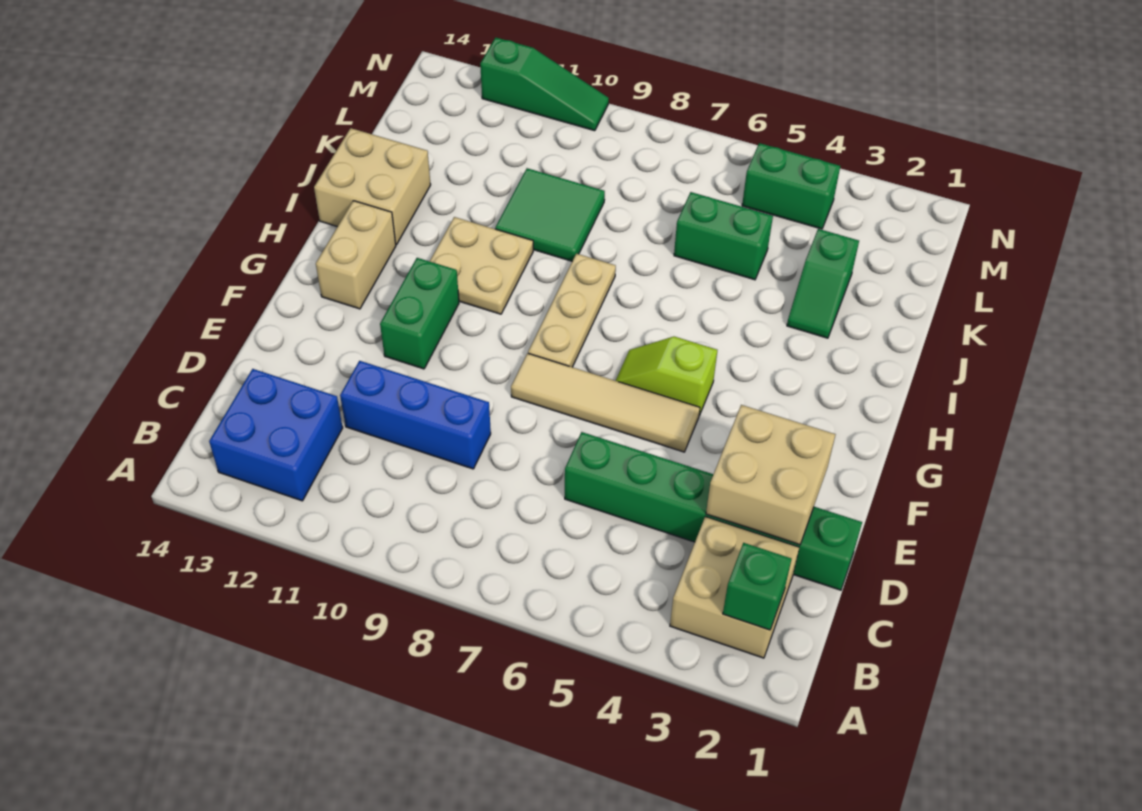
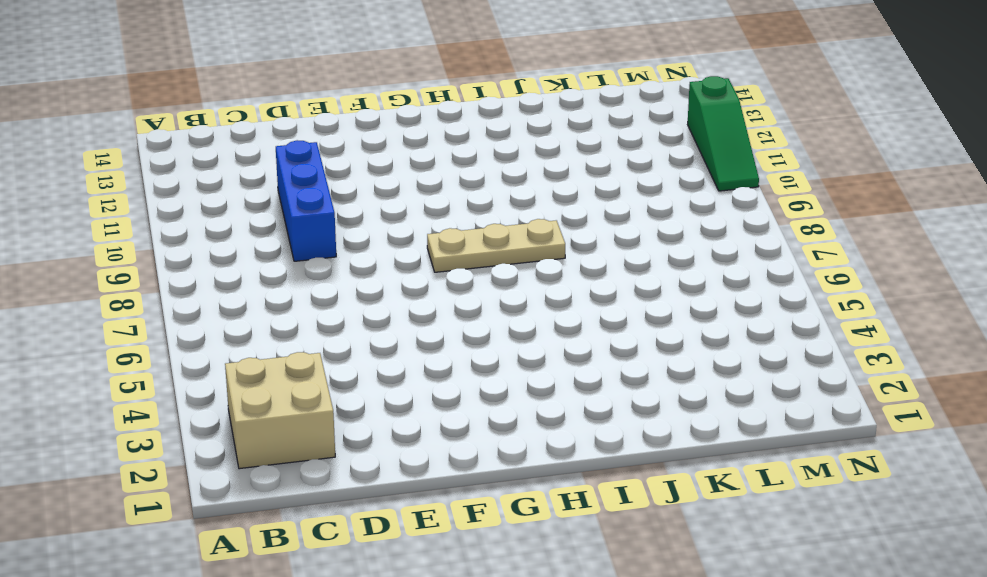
none -> blue 2x2 brick [209,369,343,501]
none -> green 1x6 brick [565,432,862,590]
none -> tan 1x4 tile [511,353,700,452]

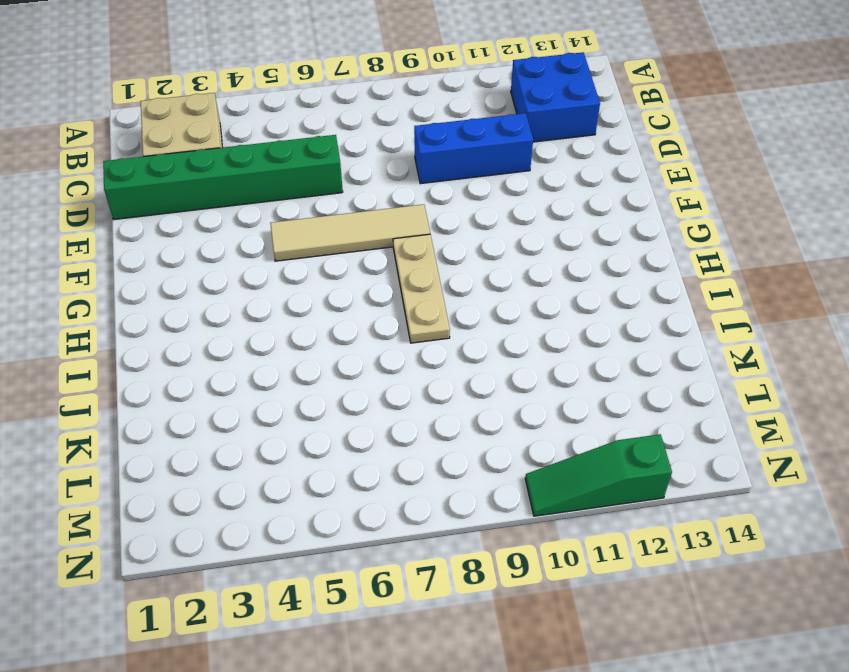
none -> green 1x2 brick [380,258,459,369]
none -> lime 1x2 slope [616,337,717,416]
none -> tan 1x2 brick [316,201,396,309]

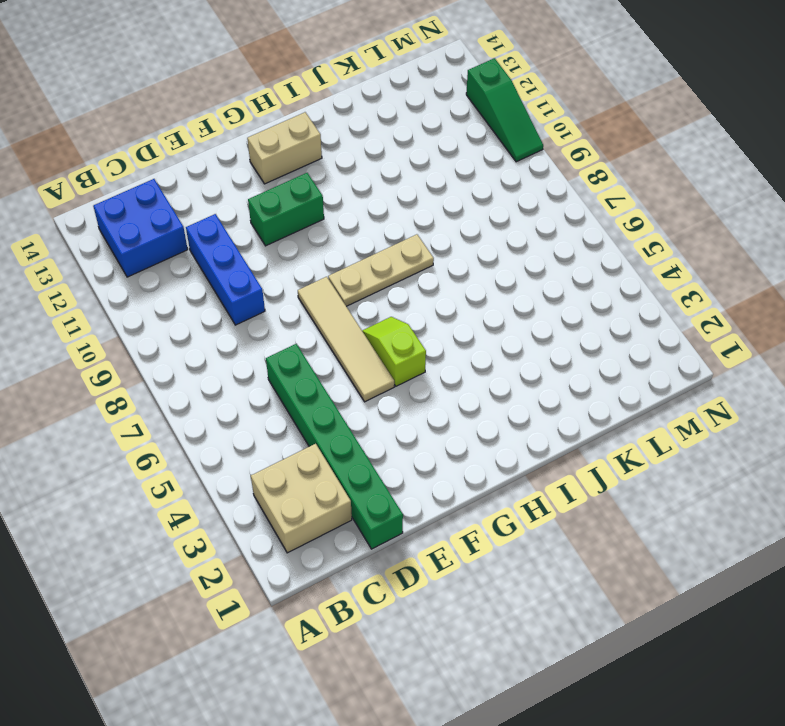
none -> tan 2x2 plate [430,217,533,314]
none -> tan 2x2 brick [314,128,431,245]
none -> green 1x2 slope [787,229,859,338]

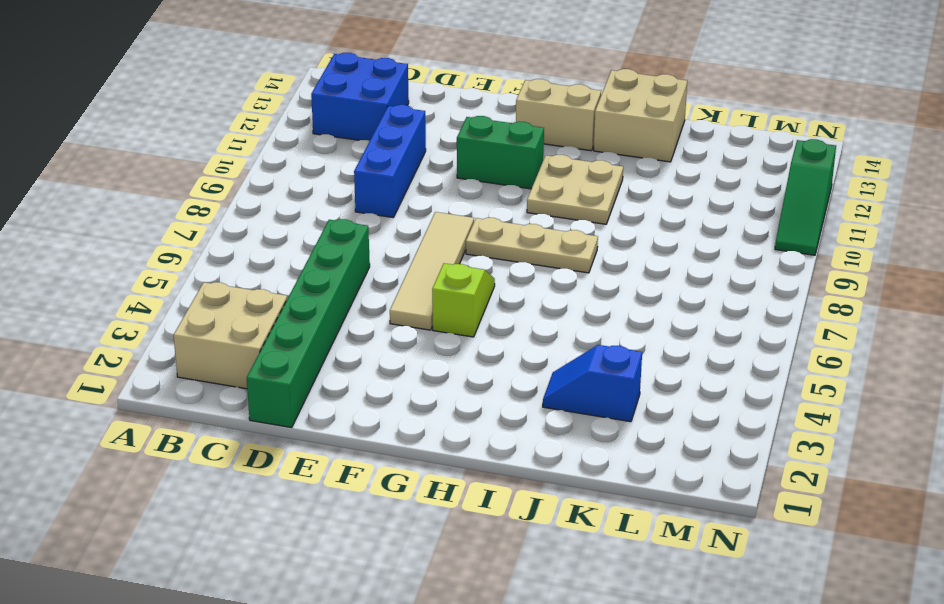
blue 1x2 slope [543,345,642,422] -> green 1x2 slope [787,229,859,338]
none -> green 2x2 tile [495,168,605,261]
none -> green 1x2 brick [674,192,773,280]
none -> green 1x2 brick [742,143,840,229]

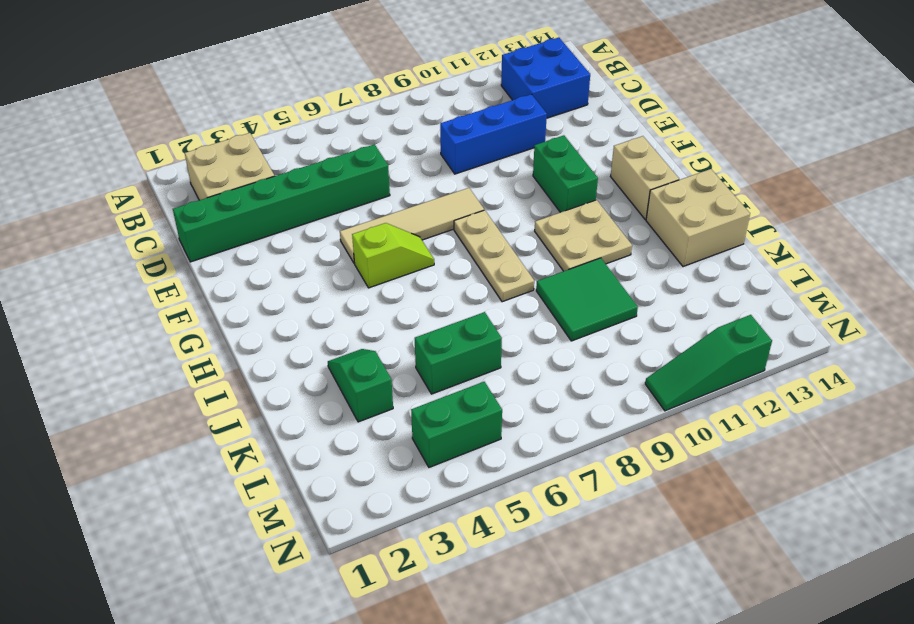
none -> green 1x1 brick [723,543,791,630]
none -> tan 2x2 brick [706,405,836,545]

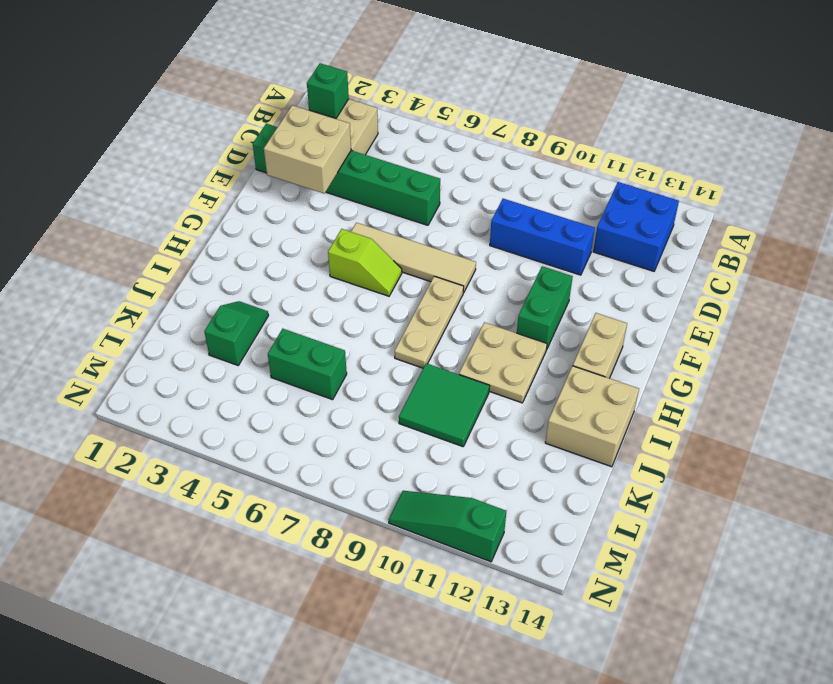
none -> green 1x2 brick [742,143,840,229]

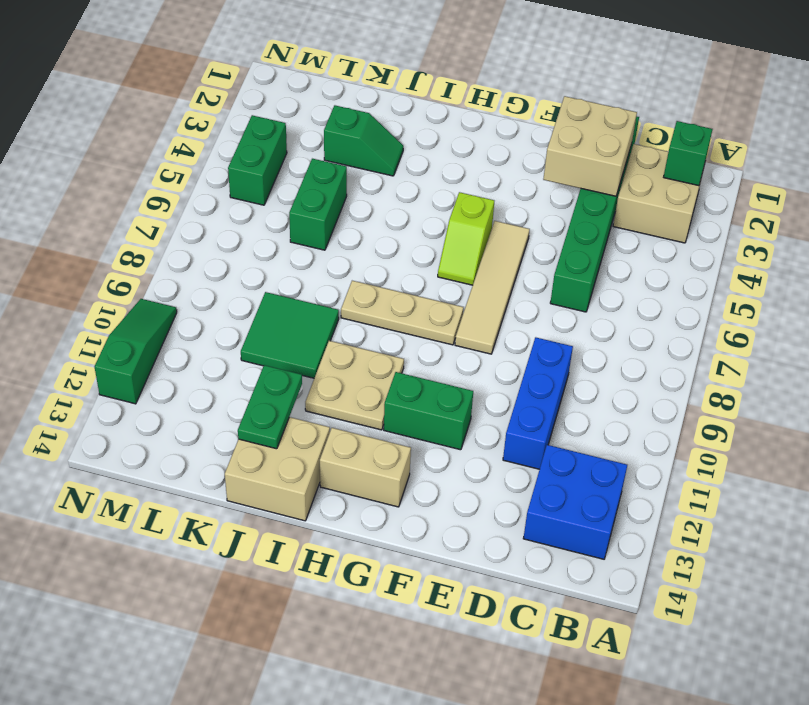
green 1x2 plate [238,365,302,449] -> none

